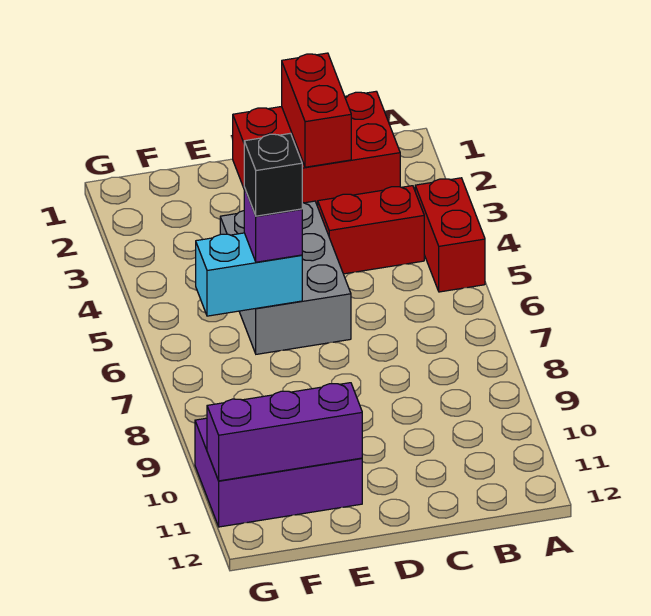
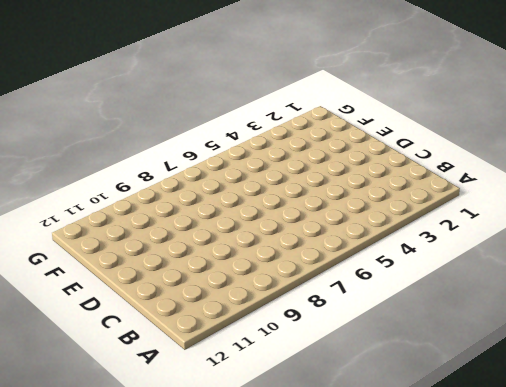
none -> red 1x2 brick [415,178,485,292]
none -> red 2x3 brick [233,91,400,206]

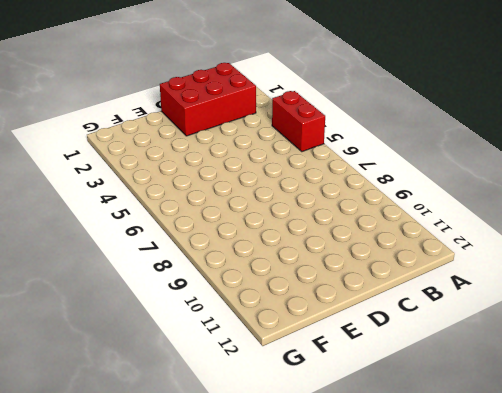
none -> red 1x2 brick [318,186,424,274]
none -> grey 2x3 brick [220,201,351,354]

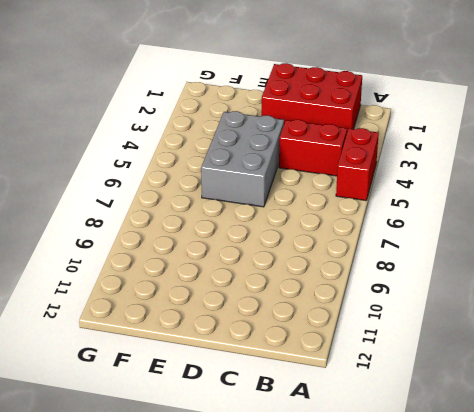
none -> purple 2x3 brick [195,418,362,527]
none -> red 1x2 brick [282,53,351,167]

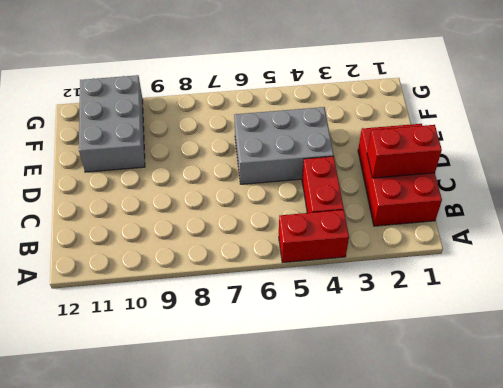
grey 2x3 brick [79,75,145,172] -> purple 2x3 brick [195,418,362,527]
none -> cyan 1x2 brick [196,233,302,316]
none -> purple 1x3 brick [207,383,362,481]

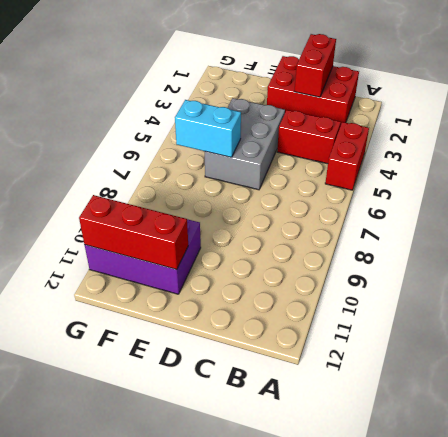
red 1x3 brick [79,195,188,270] -> purple 1x3 brick [207,383,362,481]
none -> purple 1x1 brick [244,188,302,262]
none -> black 1x1 brick [244,133,302,216]

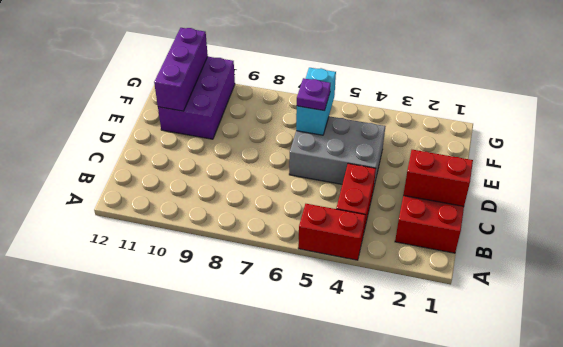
purple 1x1 plate [297,78,331,111] -> purple 1x1 brick [244,188,302,262]
none -> black 1x1 brick [244,133,302,216]

